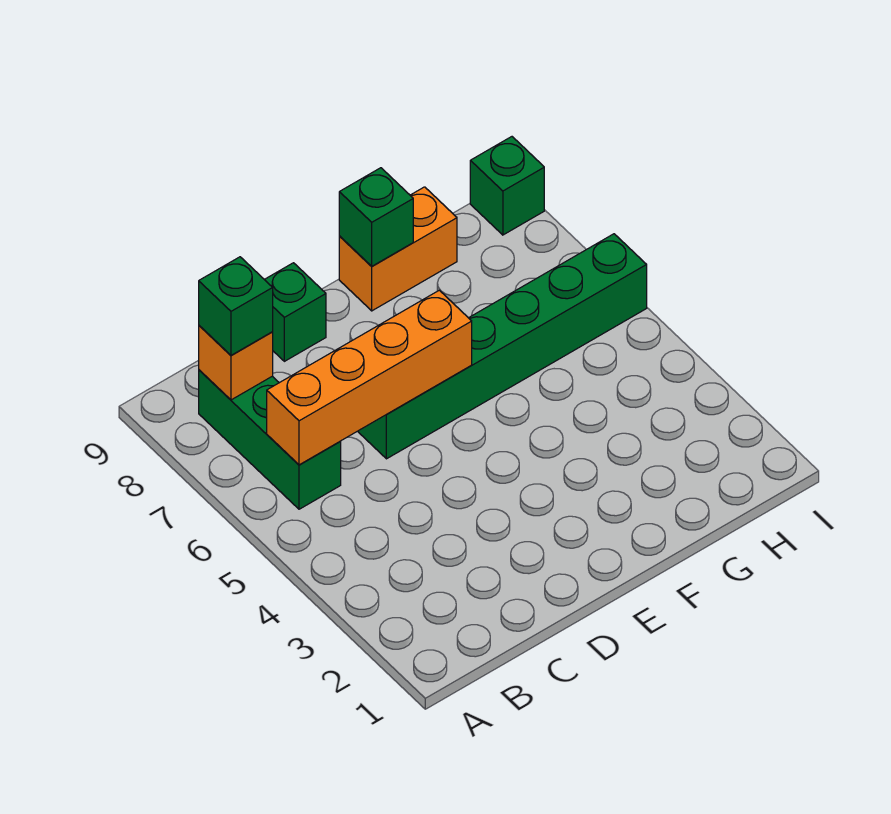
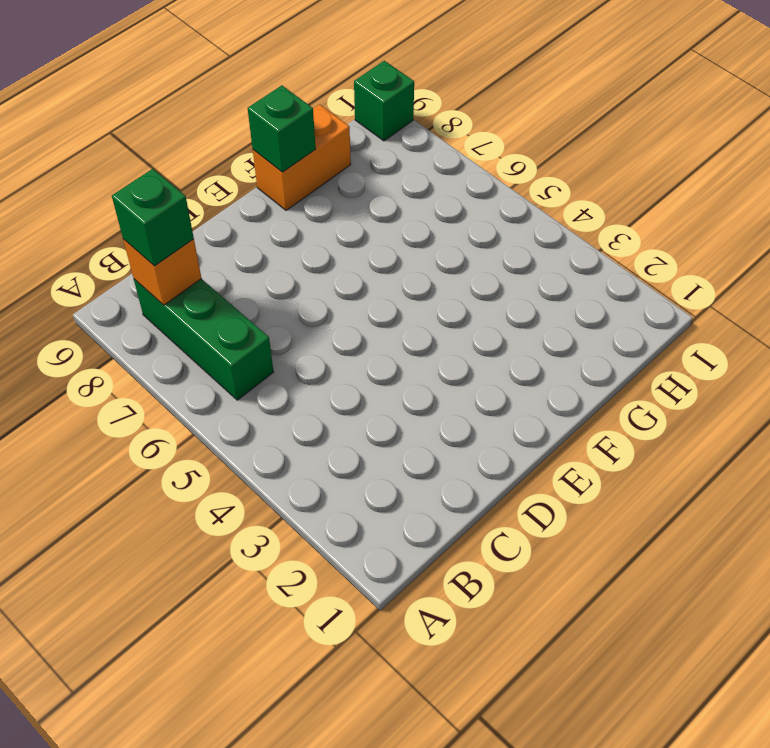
none -> green 1x6 brick [358,234,647,459]
none -> green 1x1 brick [264,263,326,361]

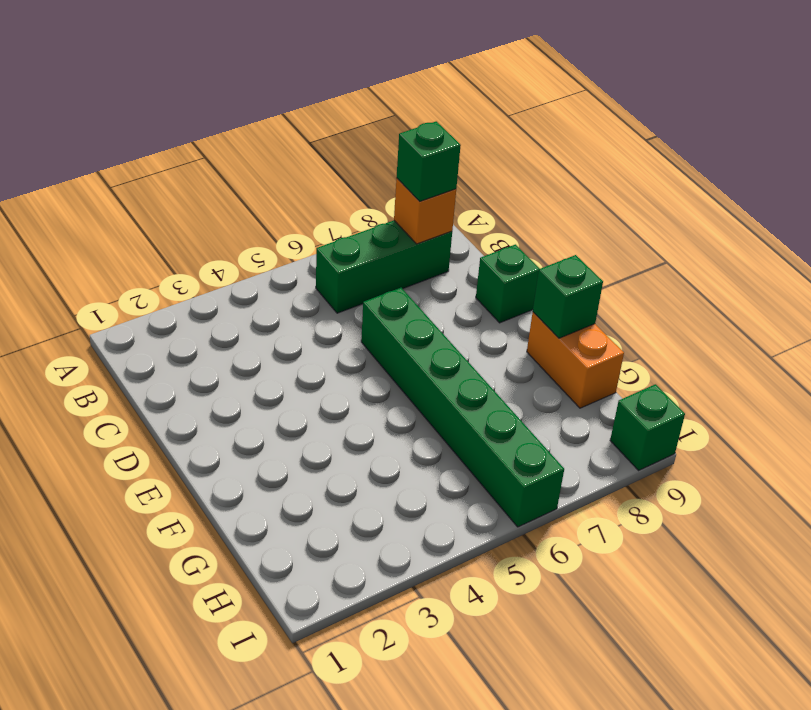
none -> orange 1x4 brick [267,290,472,465]

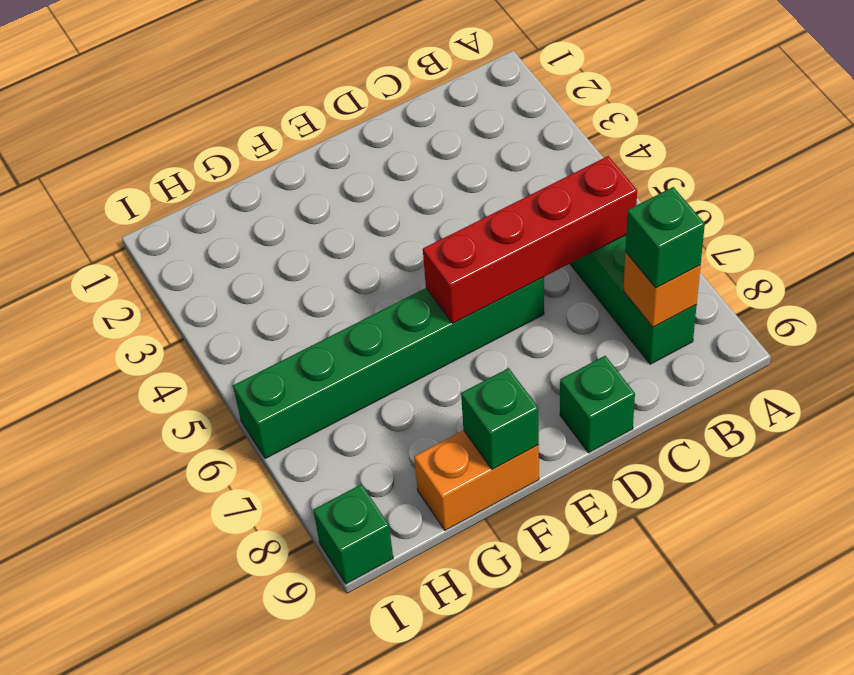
red 1x4 brick [423,156,637,323] -> orange 1x4 brick [267,290,472,465]

